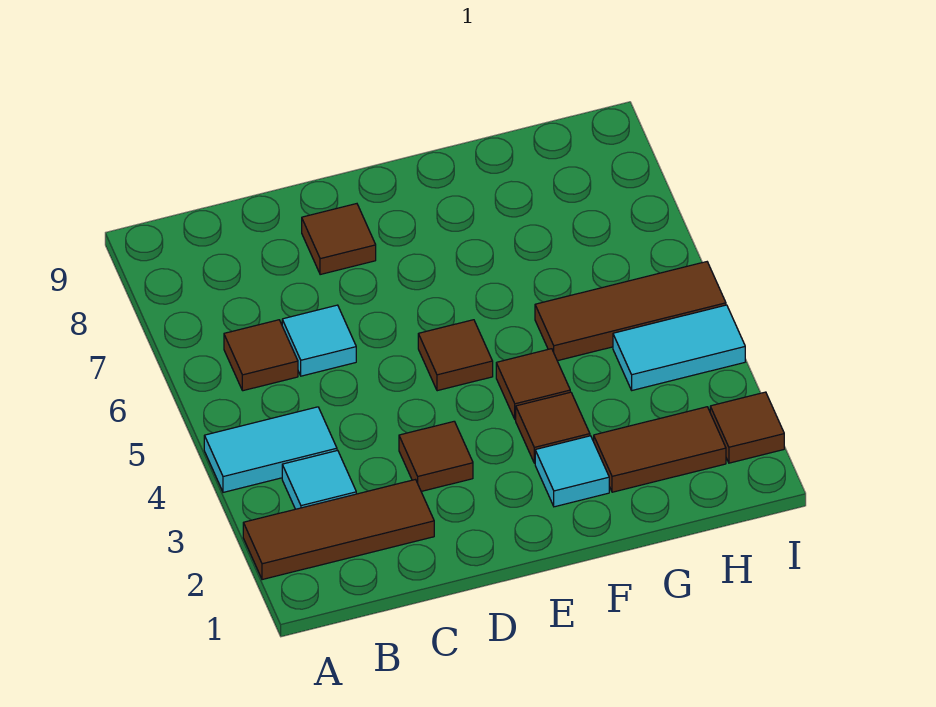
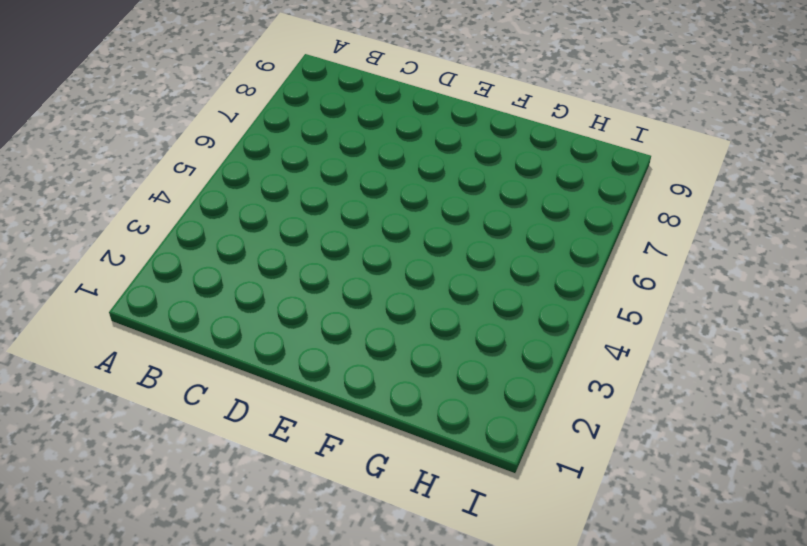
none -> brown 1x3 tile [243,480,434,580]
none -> cyan 1x2 tile [204,407,337,492]
none -> cyan 1x1 tile [282,450,356,509]

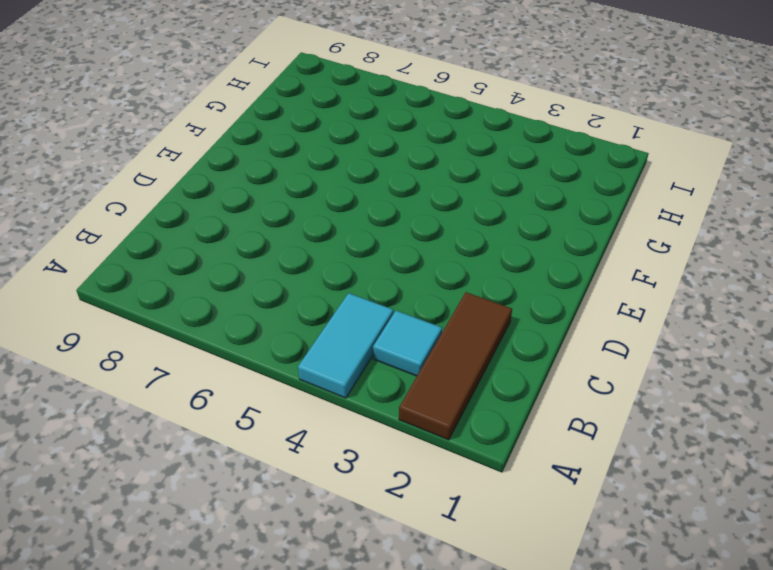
none -> brown 1x1 tile [224,320,298,391]
none -> cyan 1x1 tile [282,305,356,376]
none -> brown 1x1 tile [399,421,473,491]

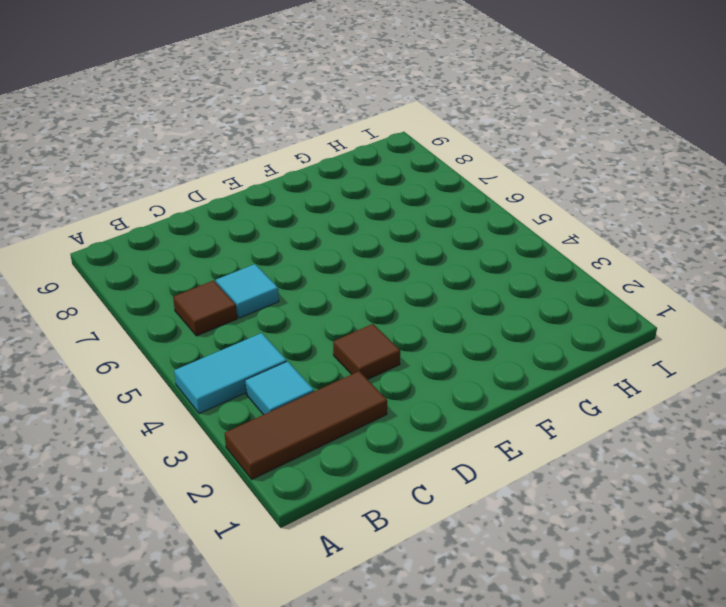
none -> brown 1x1 tile [302,204,376,275]
none -> brown 1x1 tile [418,320,493,391]
none -> cyan 1x1 tile [535,436,609,507]

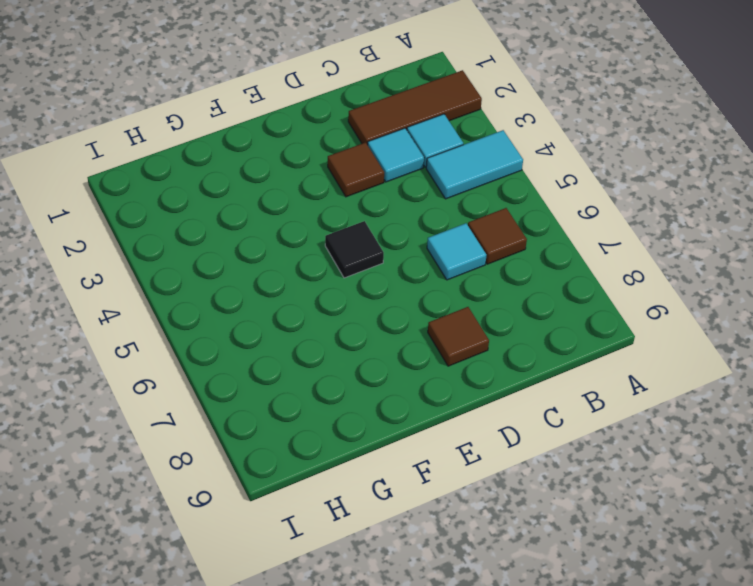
cyan 1x1 tile [368,128,424,182] -> cyan 1x1 tile moved to [535,436,609,507]
black 1x1 tile [325,221,384,278] -> brown 1x1 tile [418,320,493,391]
none -> brown 1x1 tile [516,392,590,463]
none -> brown 1x1 tile [496,349,570,420]
none -> brown 1x2 tile [594,407,726,492]

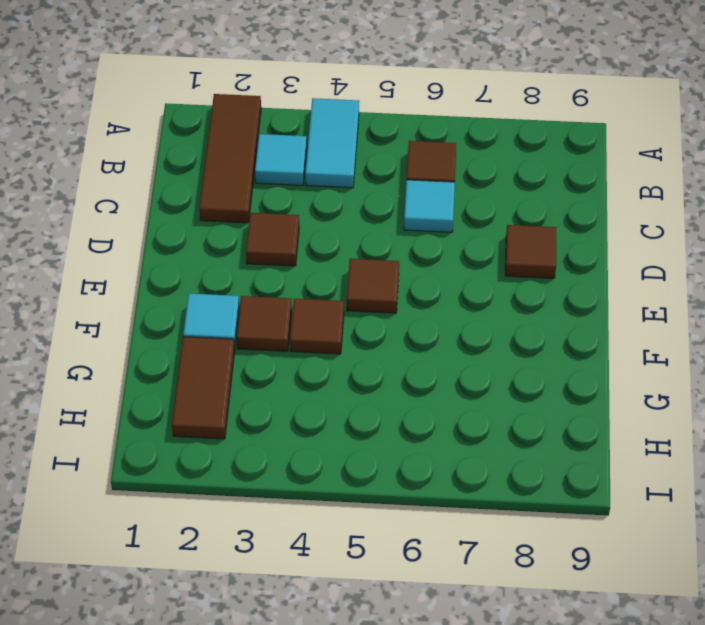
none -> brown 1x3 tile [535,262,726,361]
none -> cyan 1x2 tile [613,305,745,390]
none -> brown 1x1 tile [710,392,784,463]

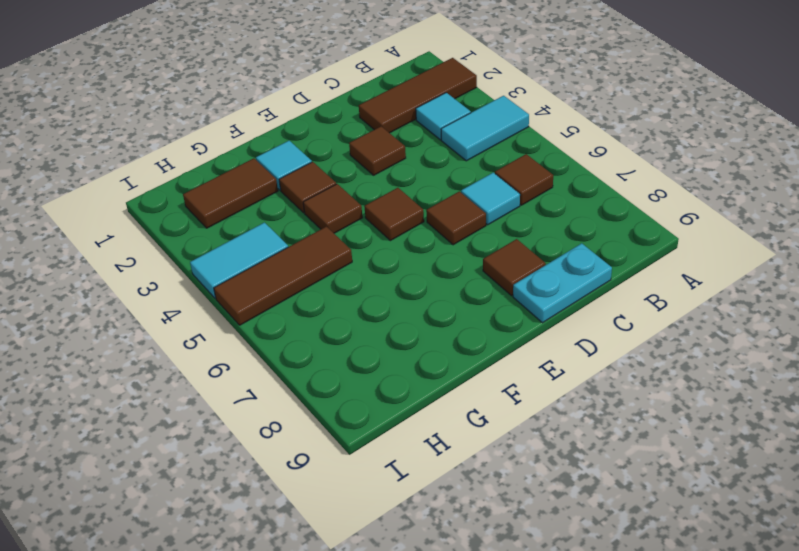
cyan 1x2 plate [513,243,612,323] -> none
brown 1x1 tile [426,191,486,245] -> brown 1x1 tile moved to [710,392,784,463]

